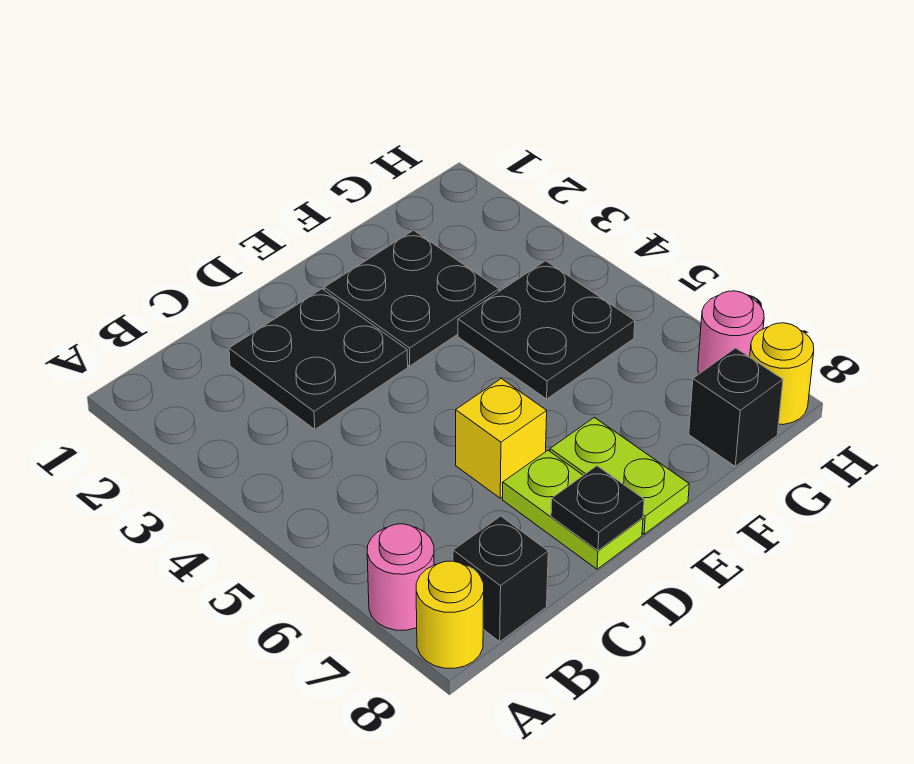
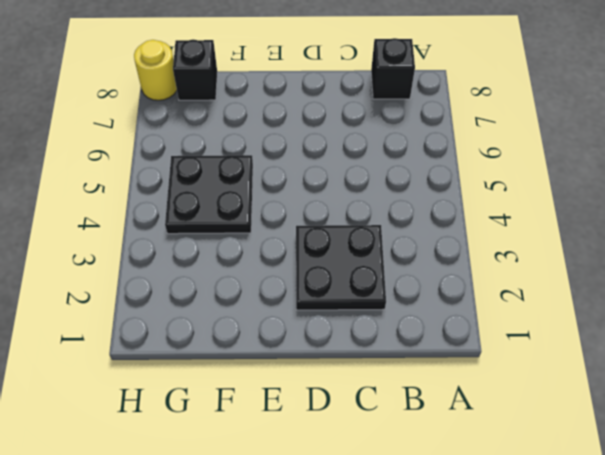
none -> pink 1x1 round brick [367,524,434,630]
none -> yellow 1x1 round brick [416,561,484,668]
none -> yellow 1x1 brick [456,379,547,498]

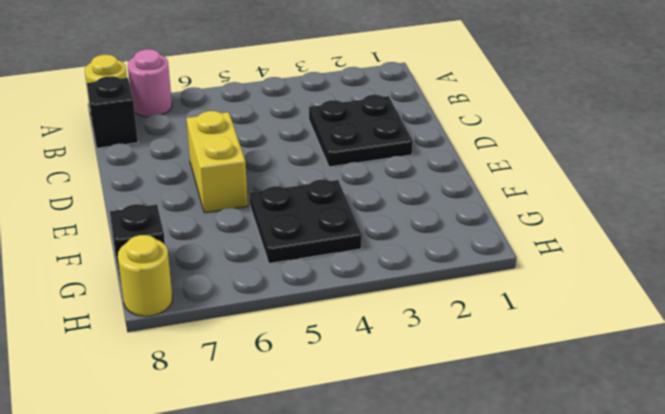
yellow 1x2 brick [186,111,248,213] -> yellow 1x1 brick [456,379,547,498]
none -> lime 1x2 plate [503,450,643,569]
none -> black 2x2 plate [324,230,499,366]
none -> lime 1x2 plate [550,417,689,534]

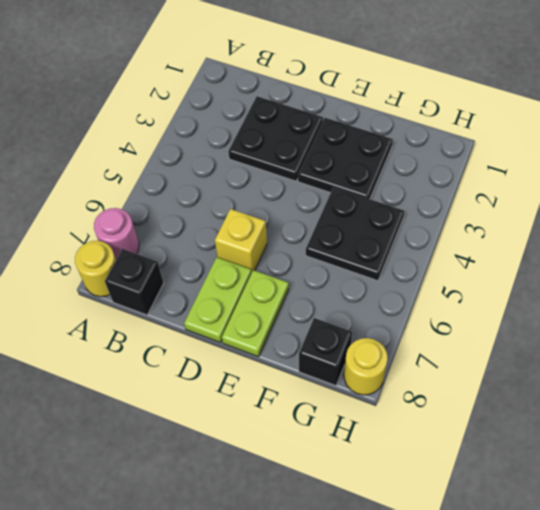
none -> pink 1x1 round brick [698,291,764,374]
none -> black 1x1 plate [551,466,644,551]

